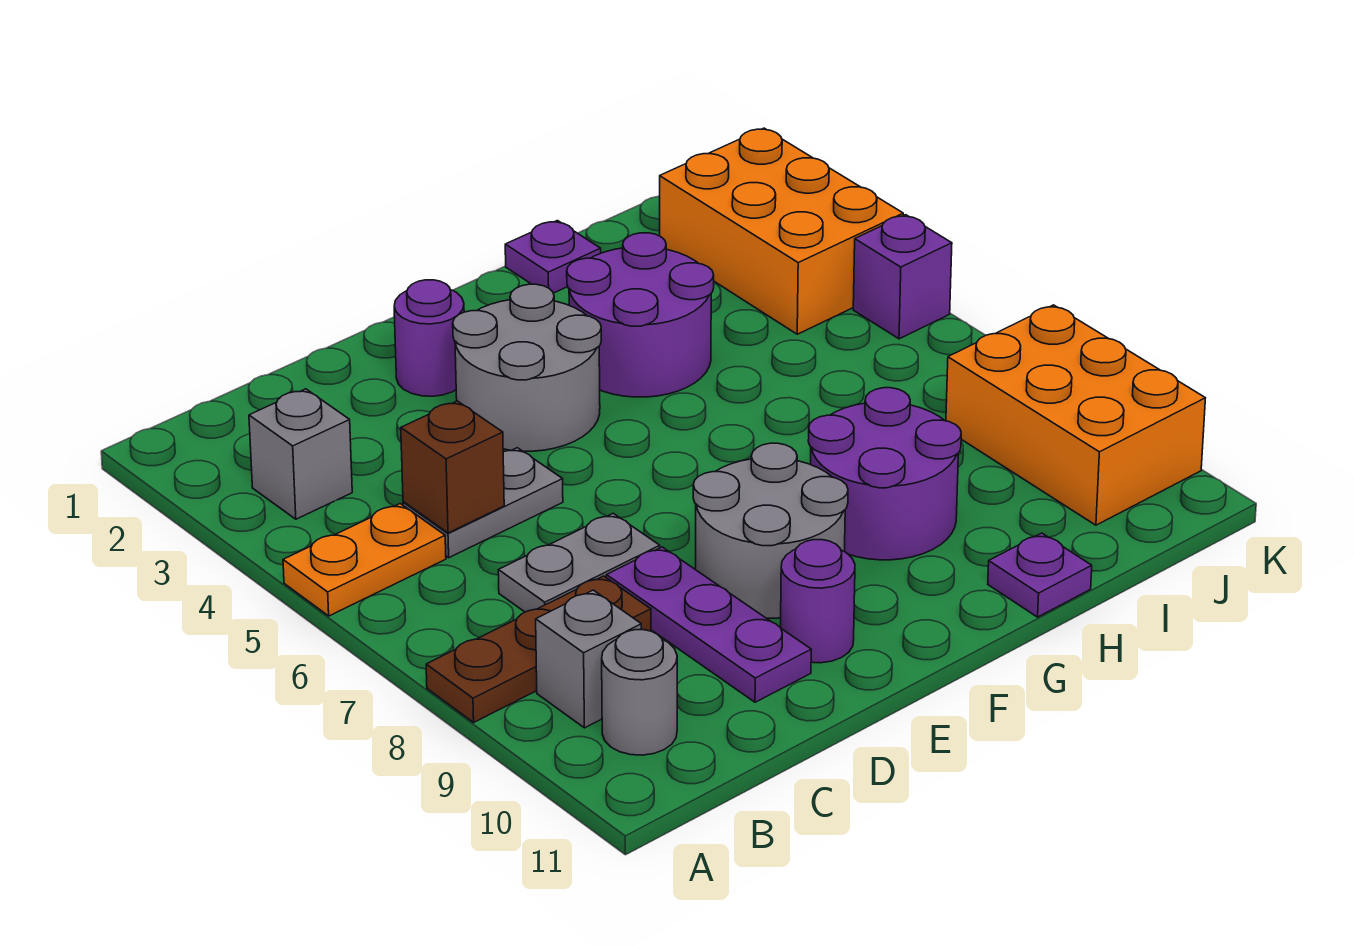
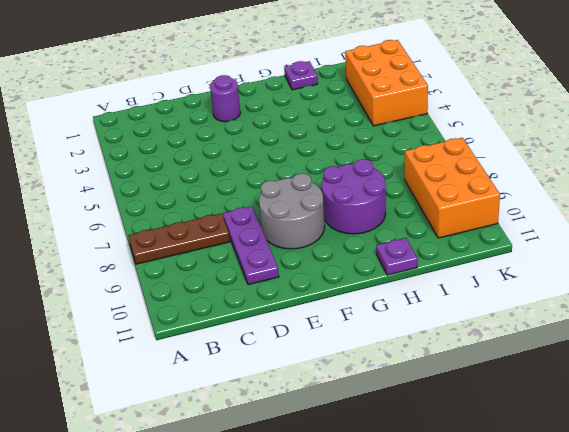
none -> orange 1x2 plate [283,504,446,616]
none -> grey 1x1 brick [249,389,352,519]
none -> grey 1x1 brick [536,590,642,728]

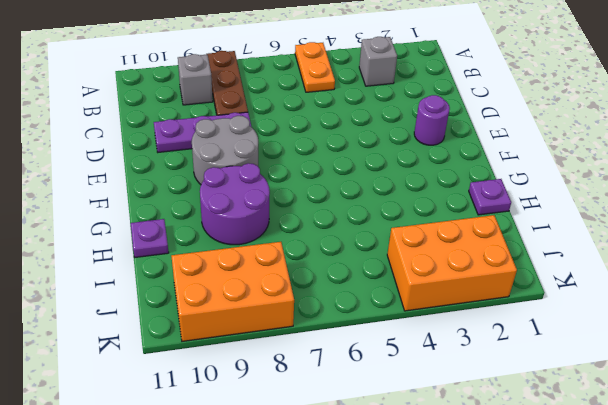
none -> grey 1x1 round brick [602,630,677,755]
none -> grey 1x2 plate [403,448,563,558]
none -> grey 1x2 plate [498,514,660,612]

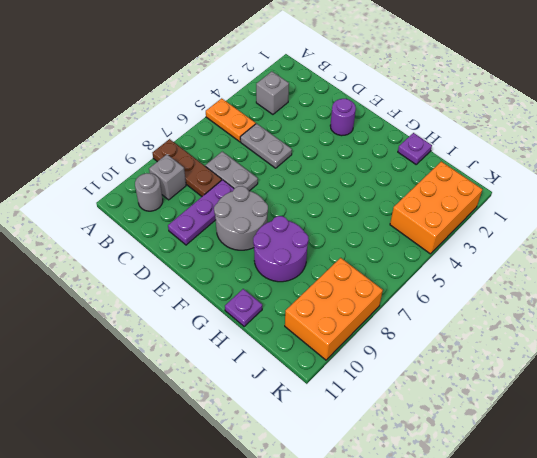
none -> grey 2x2 round brick [453,284,601,451]
none -> purple 1x1 round brick [781,540,855,663]
none -> purple 2x2 round brick [567,233,714,397]

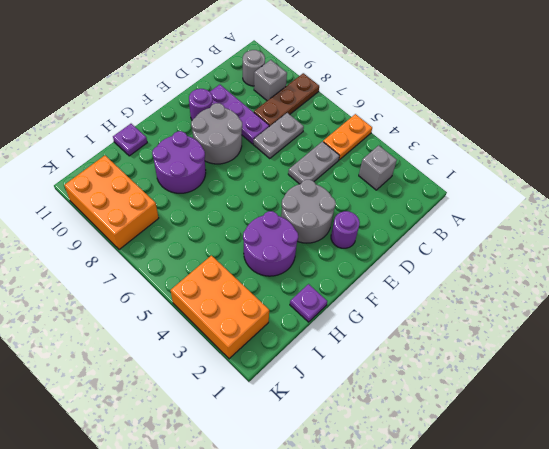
none -> purple 1x1 brick [853,215,952,339]
none -> brown 1x1 brick [401,401,504,533]

